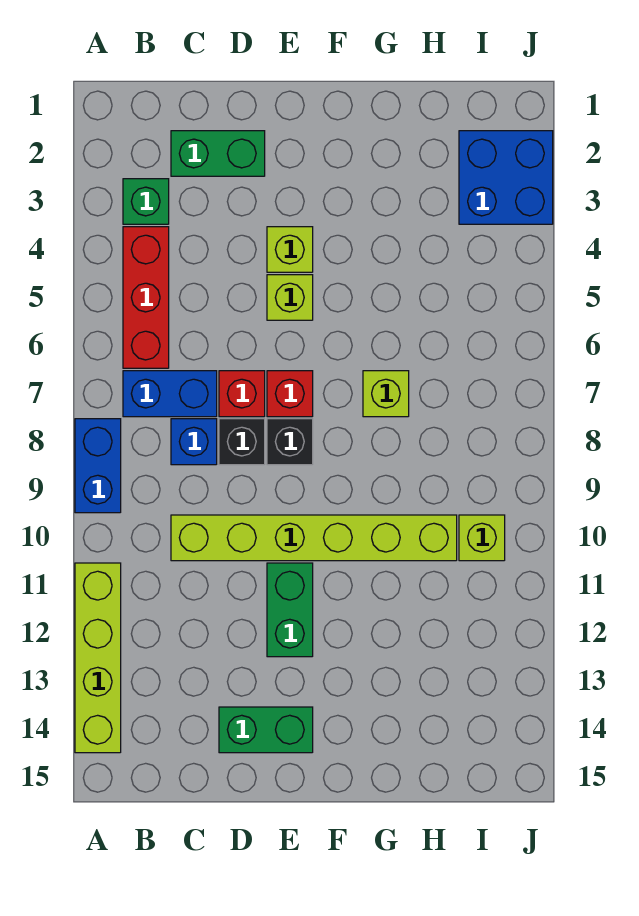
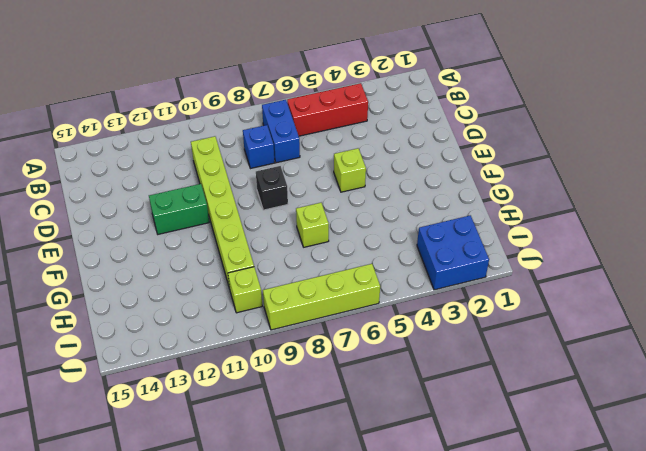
lime 1x4 brick [263,264,380,330] -> lime 1x4 brick moved to [75,563,121,753]
none -> blue 1x2 brick [75,419,121,513]
none -> green 1x1 brick [123,179,169,224]
none -> green 1x2 brick [171,131,265,176]

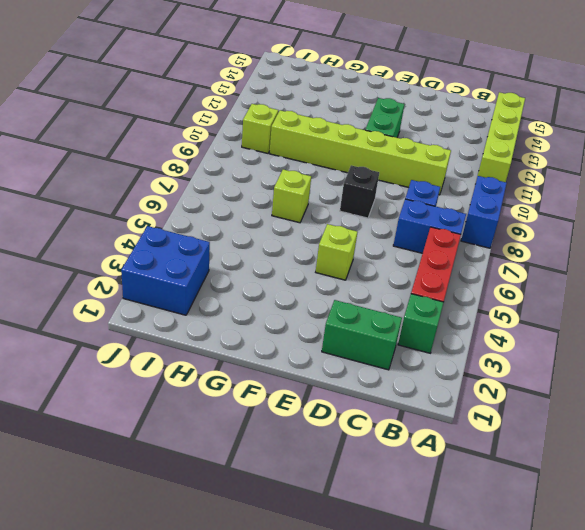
none -> red 1x1 brick [219,371,265,417]
none -> black 1x1 brick [219,419,265,465]
none -> green 1x2 brick [219,707,313,753]

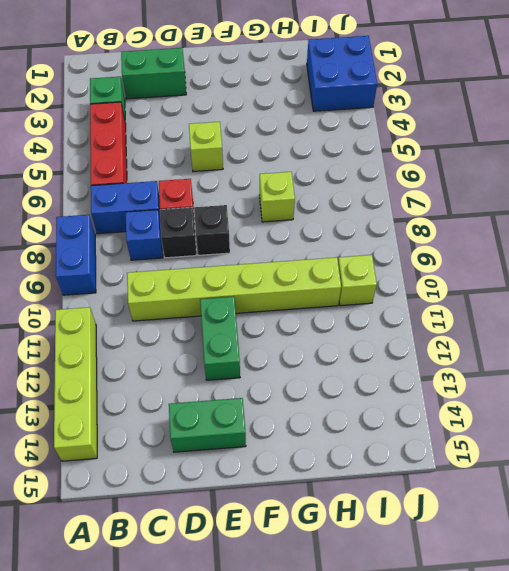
none -> lime 1x1 brick [267,227,313,272]
none -> red 1x1 brick [267,371,313,417]

